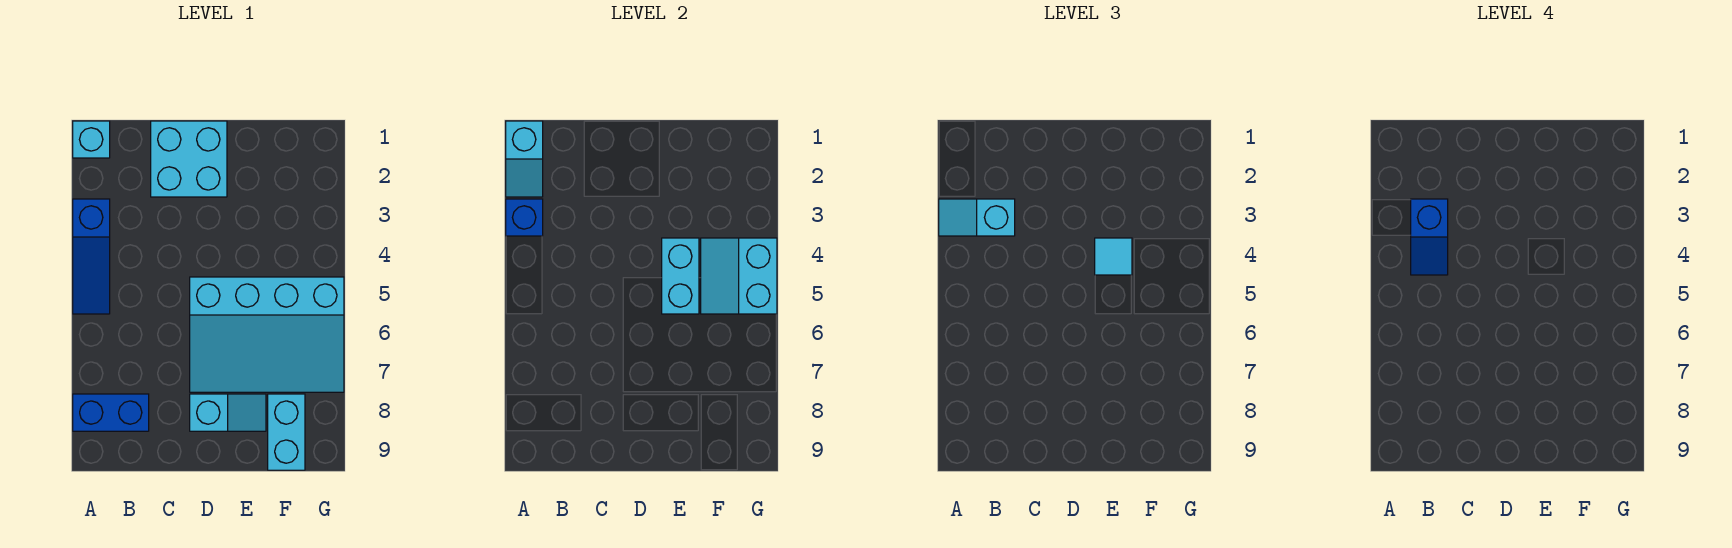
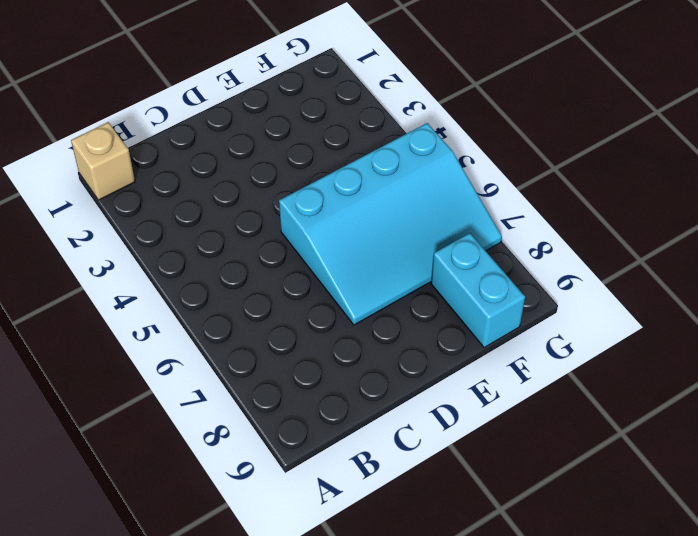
tan 1x1 brick [71,122,135,200] -> cyan 1x1 brick [73,121,110,158]
none -> blue 1x3 slope [73,199,110,314]
none -> blue 1x2 brick [73,394,149,431]
none -> cyan 2x2 brick [151,121,227,197]

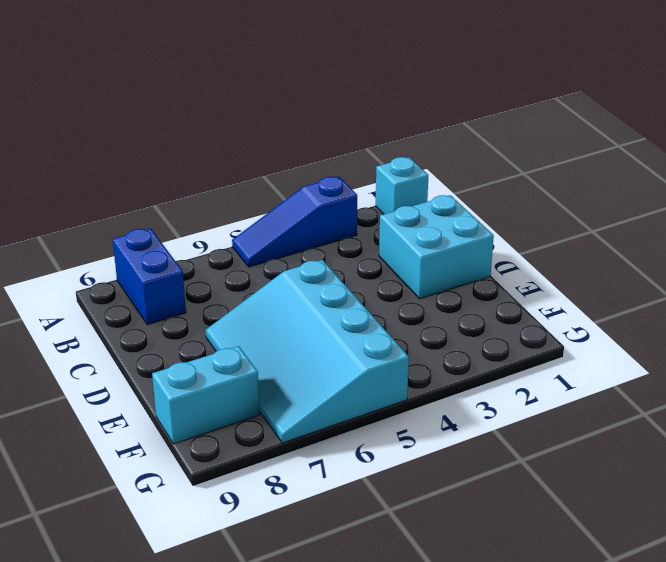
none -> cyan 1x2 slope [190,394,266,431]
none -> cyan 1x2 slope [506,121,543,197]
none -> blue 1x1 brick [506,199,543,236]

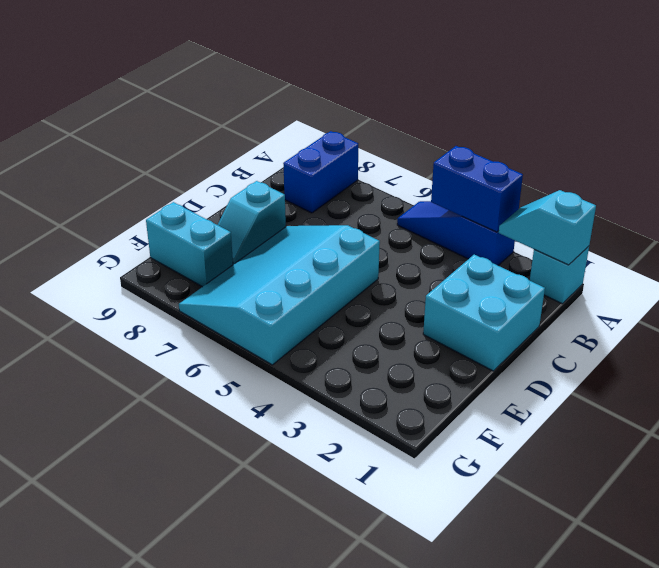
blue 1x2 brick [431,146,523,232] -> blue 1x1 brick [506,199,543,236]
none -> cyan 1x2 brick [662,238,699,314]
none -> cyan 2x2 slope [701,238,777,314]
none -> cyan 1x2 slope [939,199,1015,236]

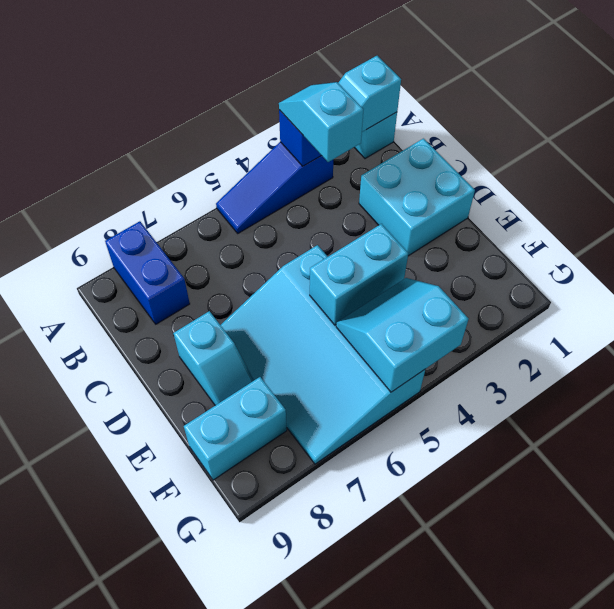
none -> cyan 1x1 tile [1095,238,1132,275]
none -> blue 1x2 slope [1411,199,1448,275]

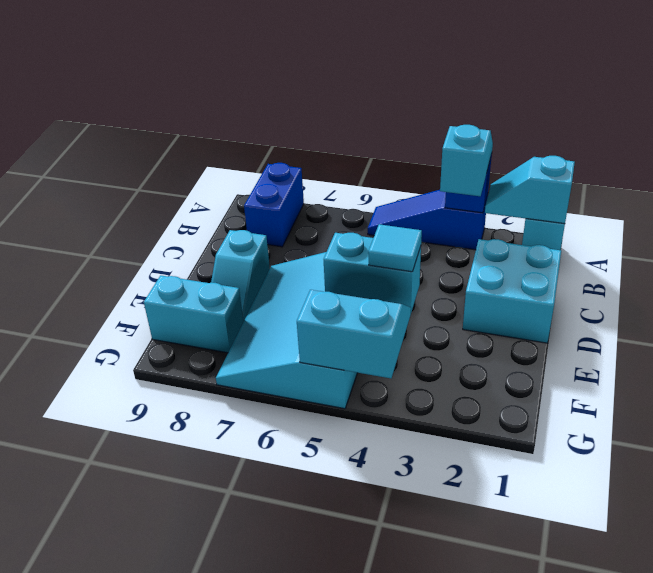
none -> blue 1x2 slope [1411,199,1448,275]

